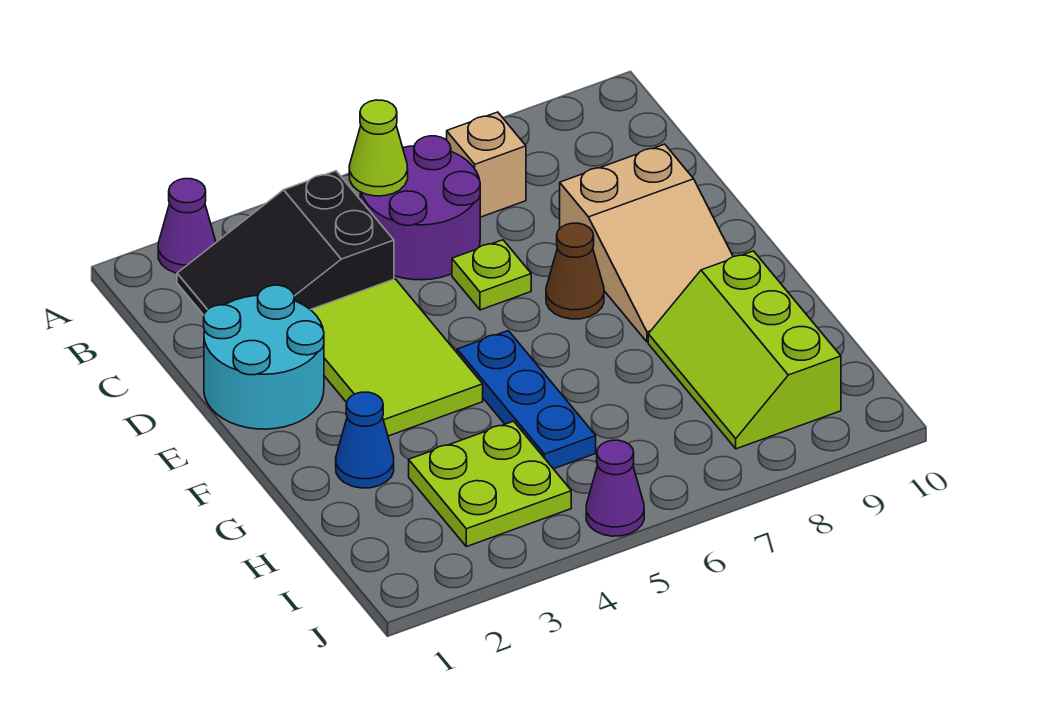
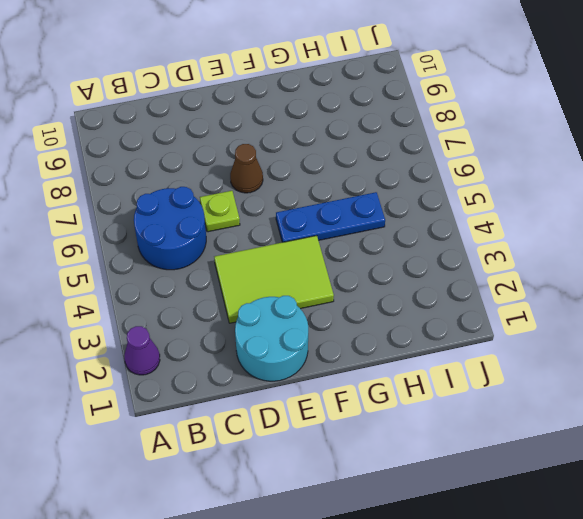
blue 2x2 round brick [134,187,206,270] -> purple 2x2 round brick [360,136,480,280]
none -> black 2x3 slope [177,171,394,315]
none -> tan 1x1 brick [447,112,526,217]
none -> tan 2x3 slope [560,144,733,342]

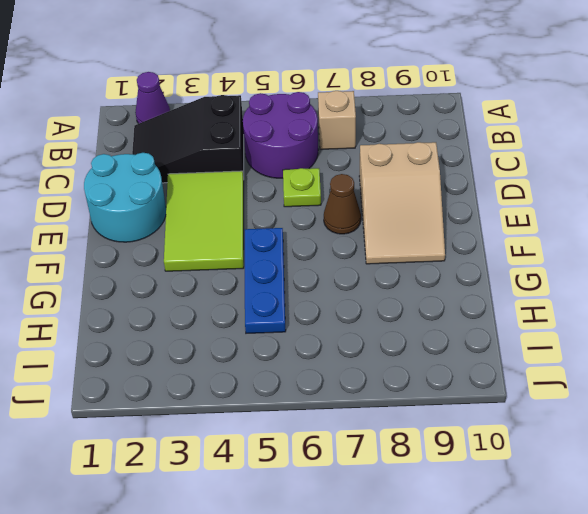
none -> blue 1x1 cone [336,392,394,488]
none -> lime 2x3 slope [648,251,841,449]
none -> lime 2x2 plate [409,421,571,547]

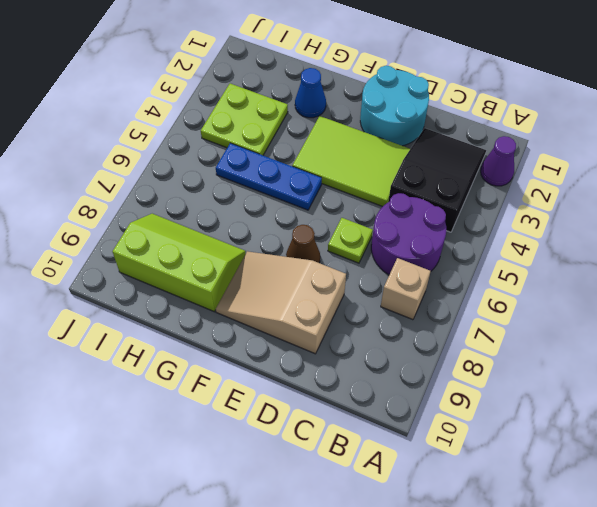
none -> purple 1x1 cone [586,440,644,536]
none -> lime 1x1 cone [349,100,408,196]

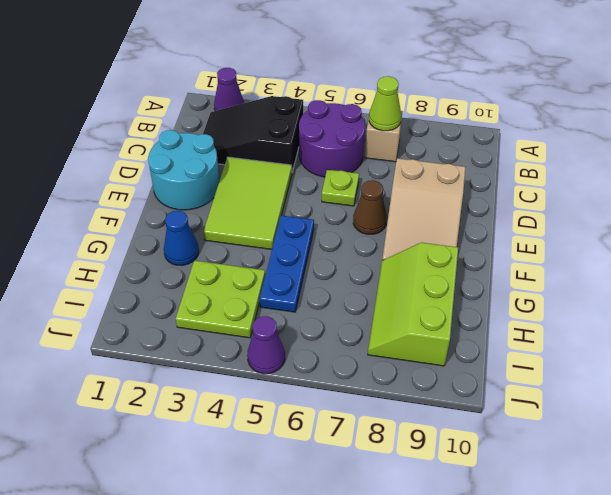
lime 1x1 cone [369,76,401,131] -> lime 1x1 cone moved to [349,100,408,196]

